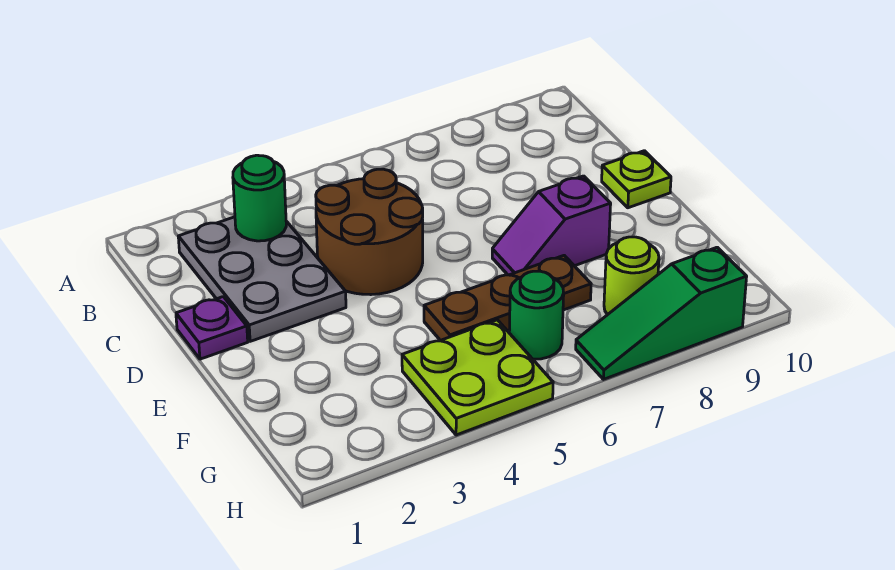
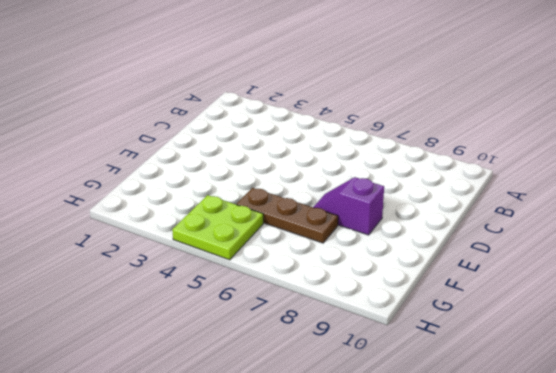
none -> grey 2x3 plate [178,217,346,341]
none -> brown 2x2 round brick [316,169,423,295]

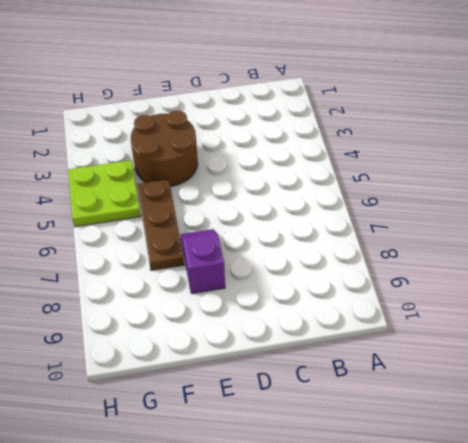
brown 2x2 round brick [131,111,198,187] -> brown 2x2 round brick moved to [316,169,423,295]
none -> grey 2x3 plate [178,217,346,341]
none -> purple 1x1 plate [176,297,248,359]

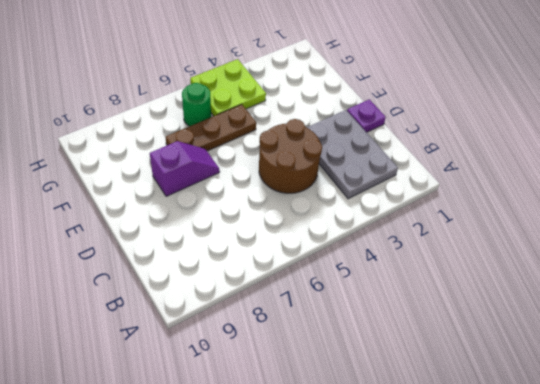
none -> lime 1x1 plate [602,151,671,208]
none -> lime 1x1 round brick [604,237,659,315]

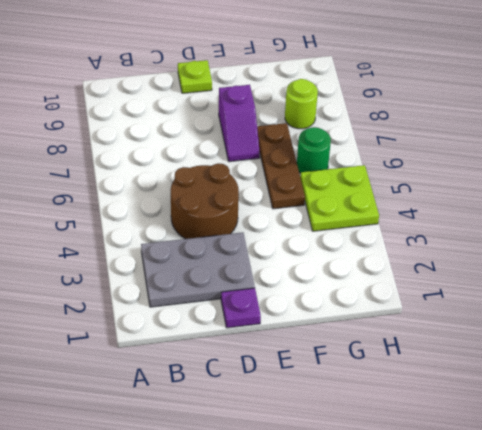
none -> green 1x3 slope [576,247,747,379]
none -> green 1x1 round brick [233,155,286,241]

